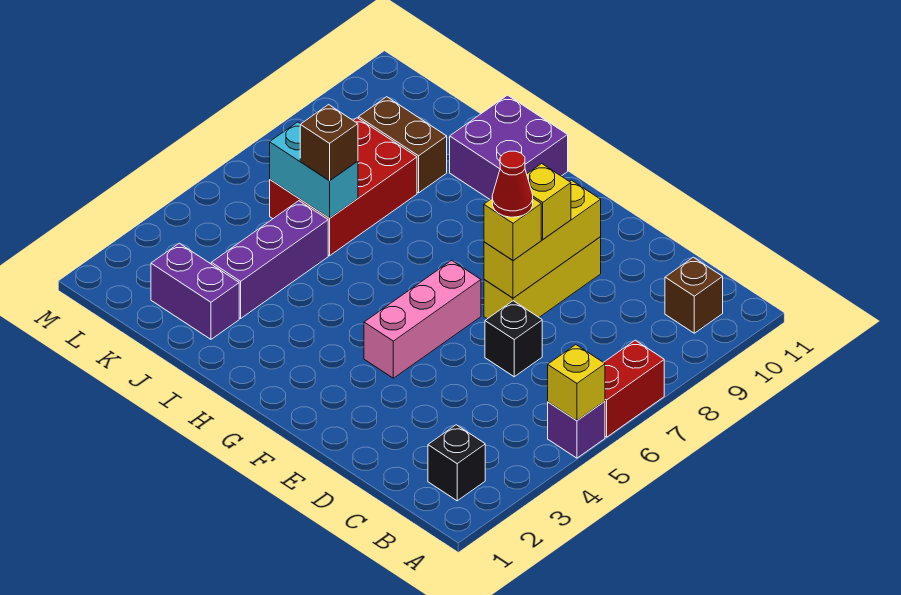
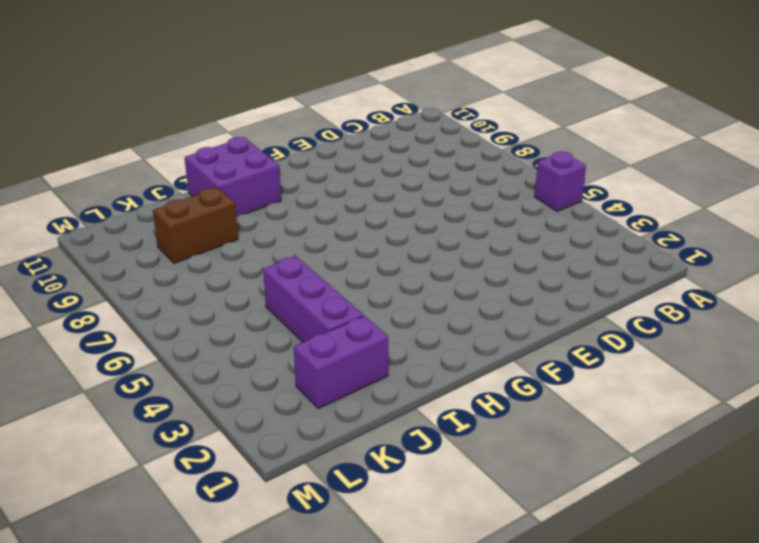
none -> red 1x2 brick [604,340,664,437]
none -> black 1x1 brick [428,425,485,501]
none -> brown 1x1 brick [665,257,723,333]

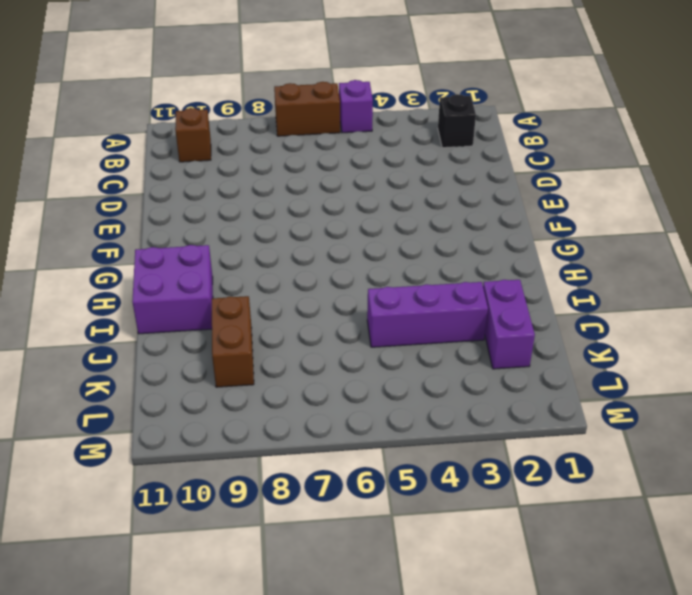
brown 1x2 brick [274,82,340,136] -> red 1x2 brick [604,340,664,437]
none -> black 1x1 brick [485,301,542,377]
none -> yellow 1x3 brick [484,237,601,319]
none -> pink 1x3 brick [364,260,481,378]

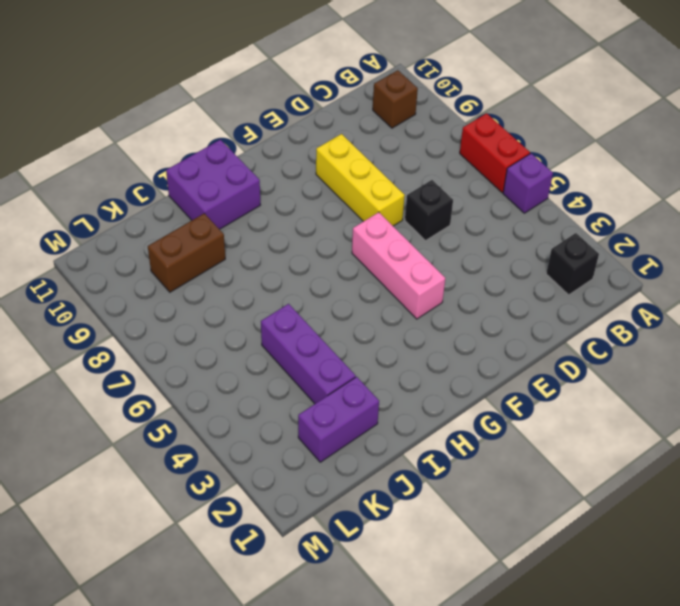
none -> red 2x3 brick [270,118,417,256]
none -> yellow 1x1 brick [548,345,605,420]
none -> yellow 1x3 brick [484,180,601,298]

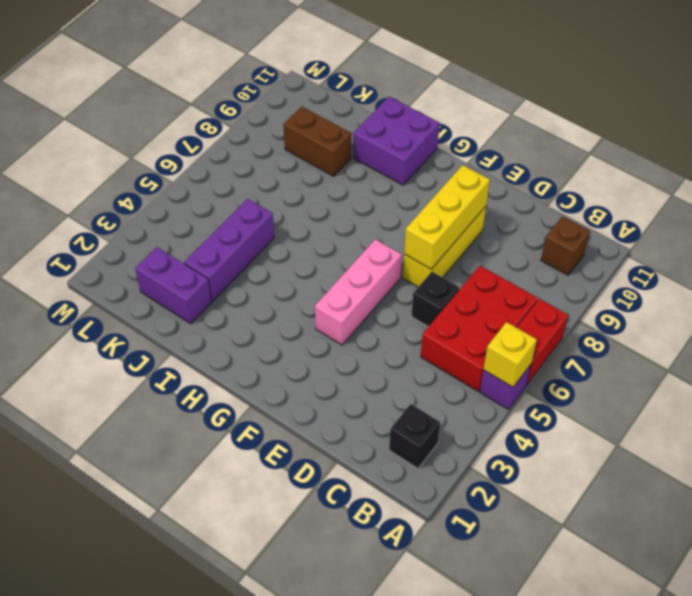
red 2x3 brick [421,266,538,391] -> red 2x3 brick moved to [270,118,417,256]
none -> cyan 1x2 brick [270,122,358,218]
none -> yellow 1x1 brick [484,198,541,261]
none -> yellow 1x1 brick [527,164,571,239]

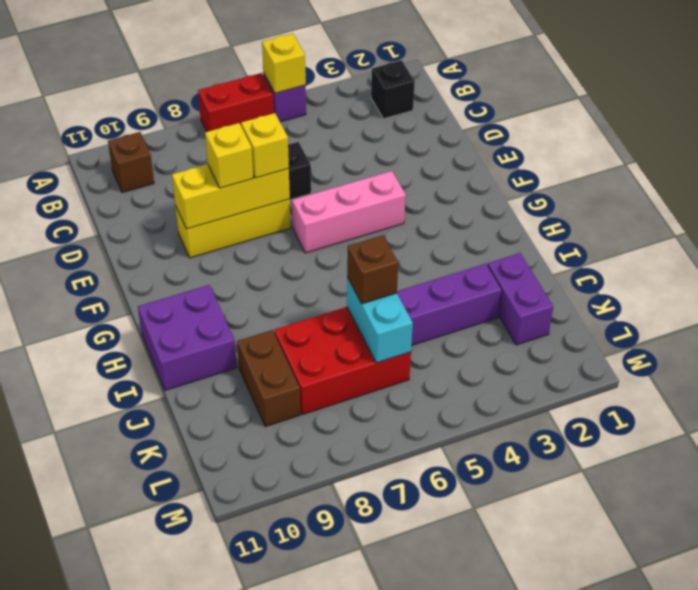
none -> red 1x1 cone [492,151,533,217]

